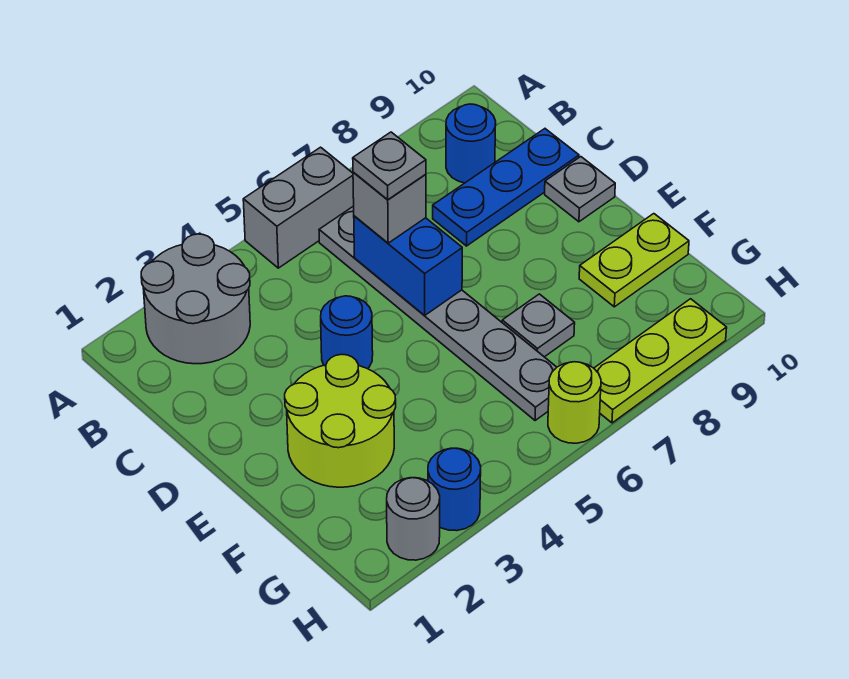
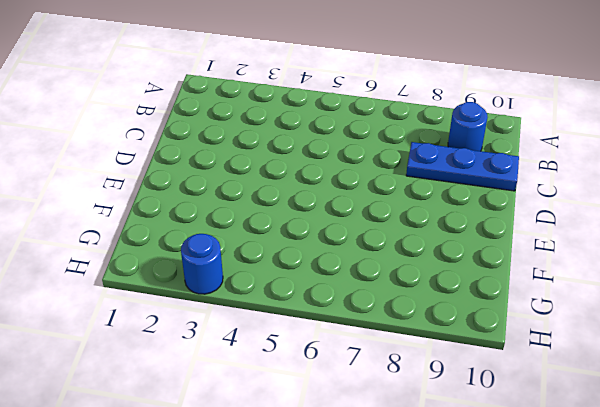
none -> grey 2x2 round brick [141,234,250,364]
none -> grey 1x2 brick [243,147,354,268]
none -> grey 1x6 plate [319,206,557,421]

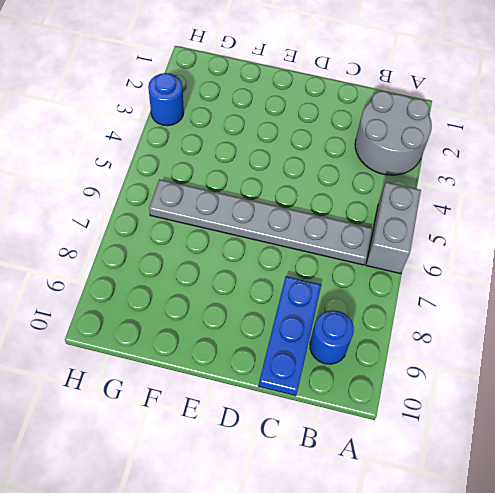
none -> blue 1x1 round brick [321,296,373,369]
none -> grey 1x1 plate [545,157,615,222]
none -> lime 2x2 round brick [285,354,396,487]

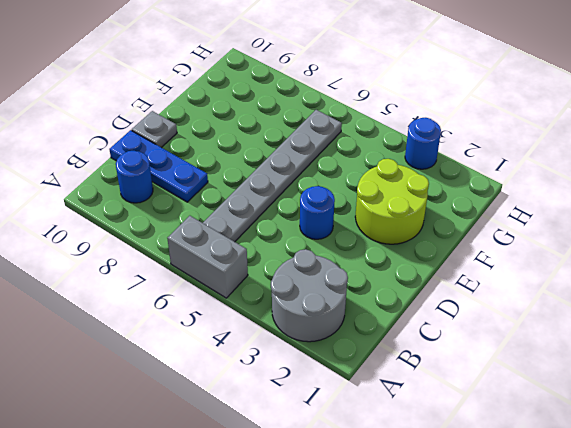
none -> grey 1x1 plate [502,294,575,357]
none -> lime 1x2 plate [579,214,689,307]
none -> grey 1x1 round brick [387,478,440,560]

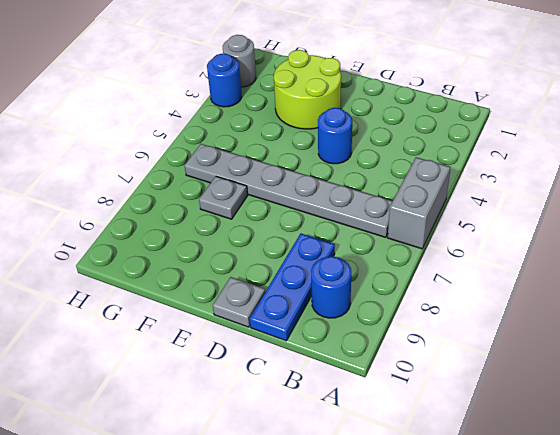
none -> grey 2x2 round brick [141,234,250,364]
none -> lime 1x2 plate [579,214,689,307]
none -> lime 1x1 round brick [548,362,601,443]

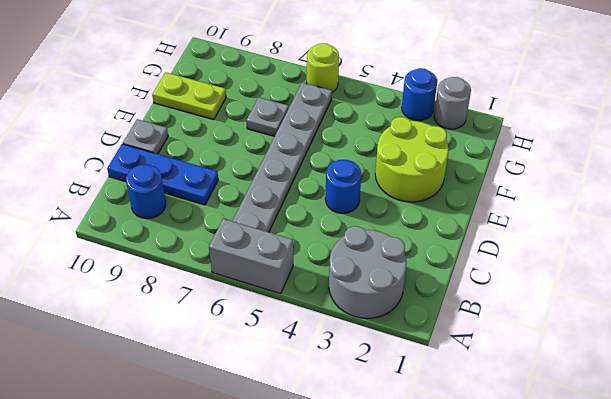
none -> lime 1x3 plate [594,299,727,423]
none -> blue 1x2 brick [354,216,462,316]
none -> grey 1x1 brick [353,172,426,243]

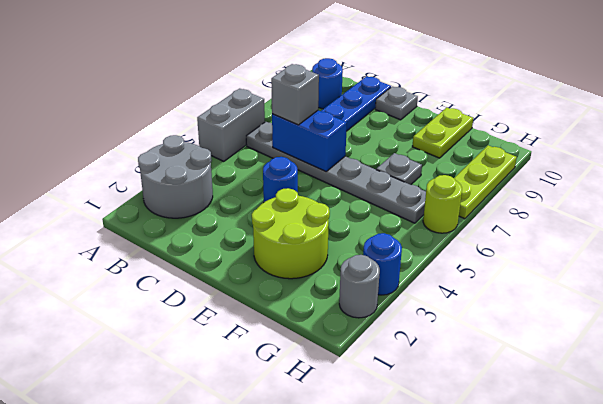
none -> grey 1x1 plate [353,132,426,200]

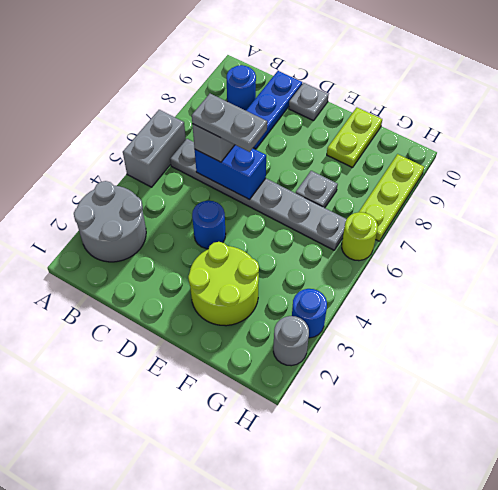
grey 1x2 plate [192,94,267,152] -> grey 1x1 plate [353,132,426,200]

